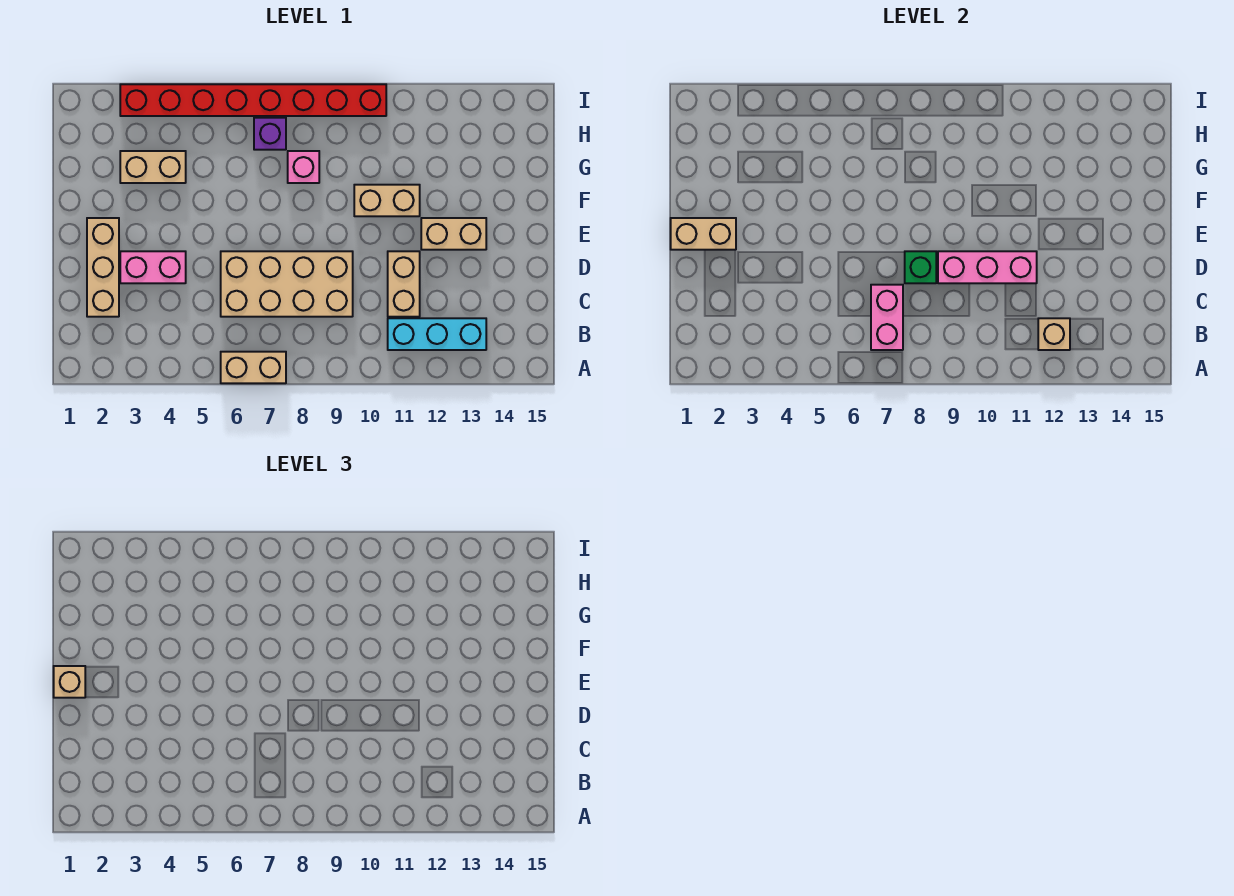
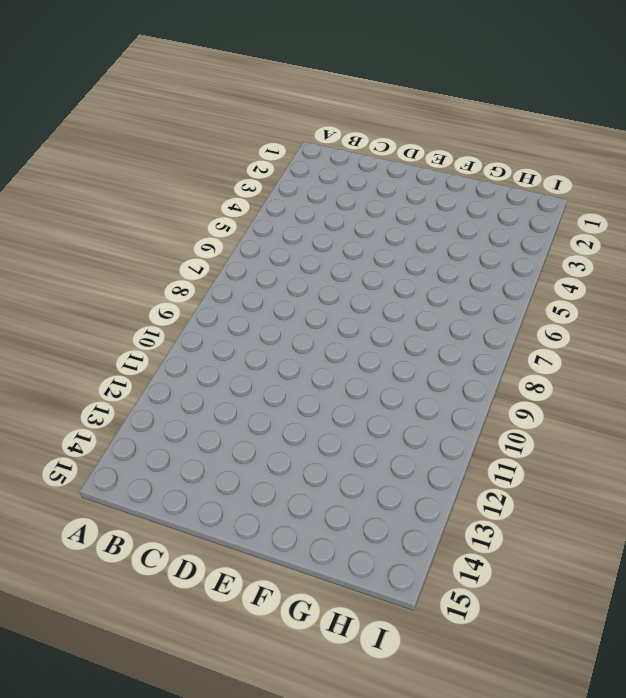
none -> tan 1x2 brick [221,352,286,383]
none -> cyan 1x3 brick [388,318,486,350]
none -> tan 1x3 brick [87,218,119,317]

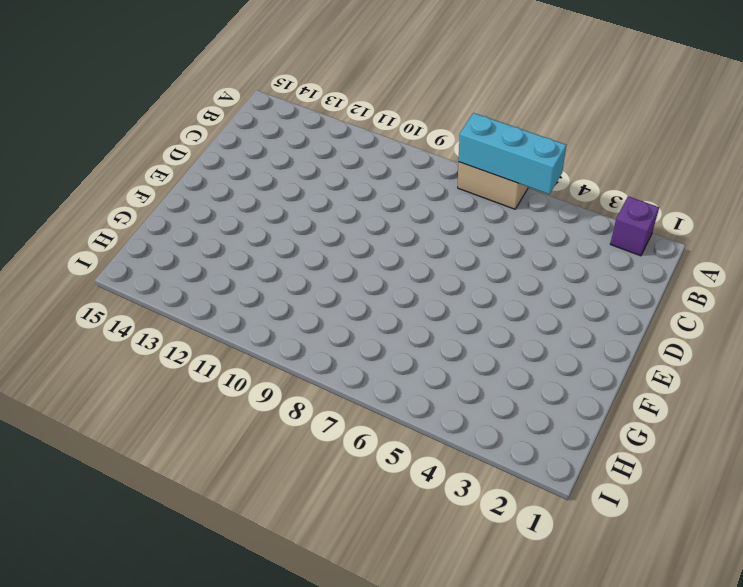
purple 1x1 brick [610,196,659,256] -> purple 1x1 brick moved to [254,118,286,150]
cyan 1x3 brick [459,113,566,194] -> cyan 1x3 brick moved to [388,318,486,350]
none -> tan 1x3 brick [87,218,119,317]
none -> tan 2x4 brick [221,251,353,317]
none -> tan 1x2 brick [388,251,420,317]

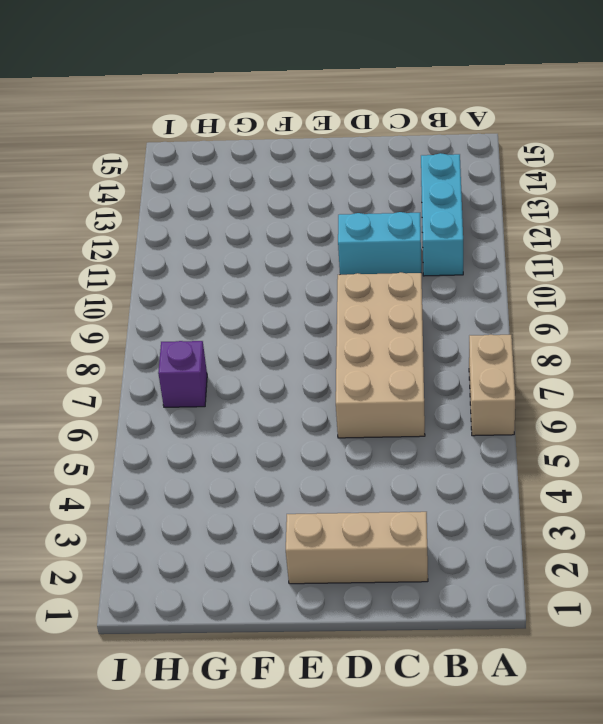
cyan 1x2 brick [338,212,421,275] -> tan 1x2 brick [388,251,420,317]
none -> pink 1x2 brick [120,251,186,283]
none -> tan 1x2 brick [421,218,486,250]
none -> tan 1x2 brick [354,185,420,216]

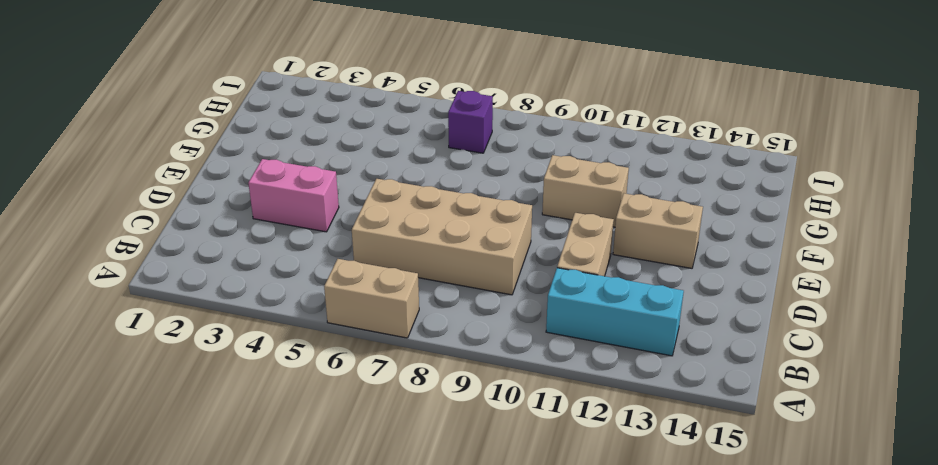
none -> tan 1x3 brick [87,218,119,317]
none -> tan 1x2 brick [120,151,186,183]
none -> pink 1x1 brick [288,151,319,183]

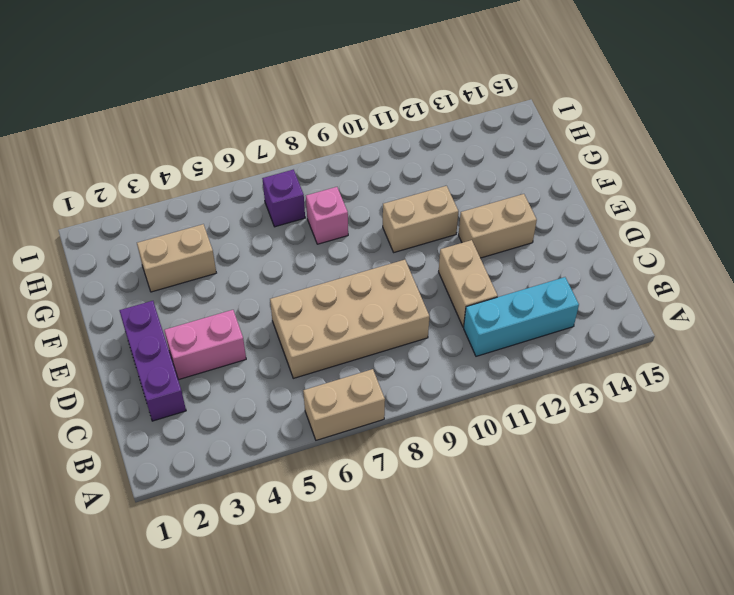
purple 1x3 brick [120,301,186,421] -> tan 1x3 brick [87,218,119,317]
none -> red 1x8 brick [120,84,386,116]
none -> pink 1x2 brick [871,285,903,350]
none -> tan 1x1 brick [1038,318,1070,350]

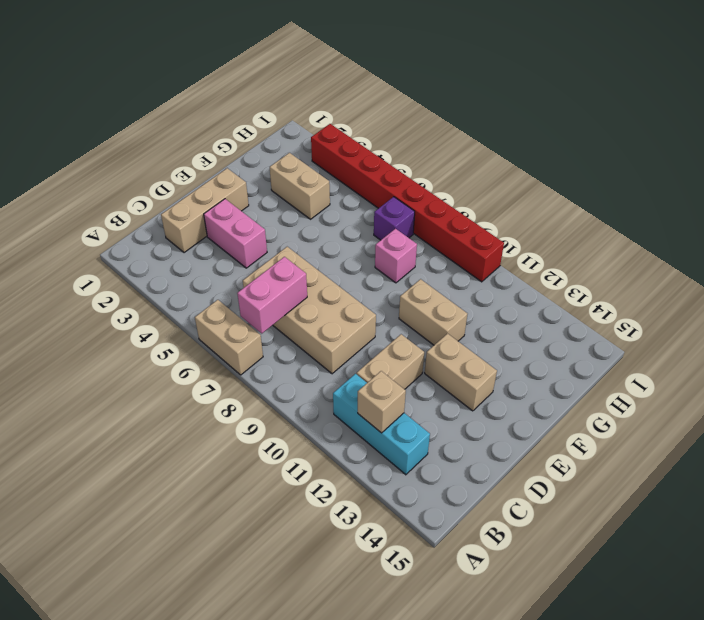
none -> green 1x1 brick [905,251,936,283]
none -> pink 1x3 brick [938,251,1037,283]
none -> tan 1x2 brick [671,218,736,250]

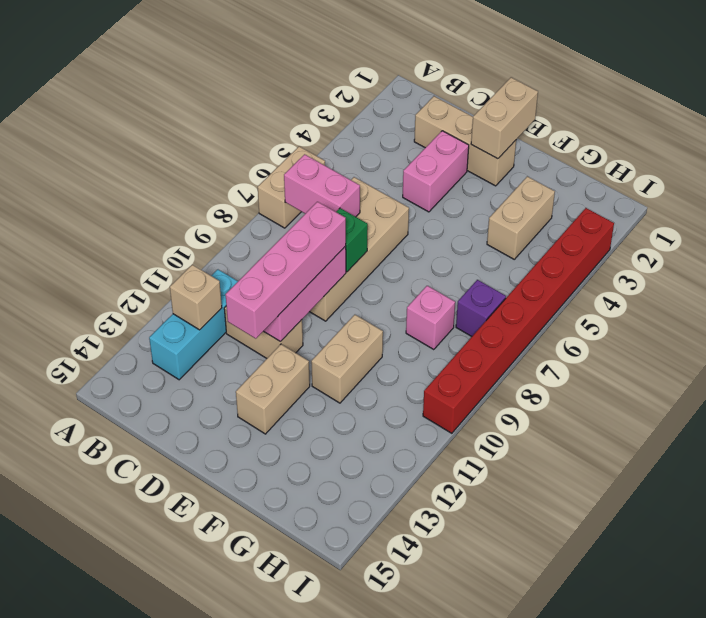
pink 1x4 brick [225,202,346,339] -> none
none -> tan 1x1 brick [54,666,85,698]

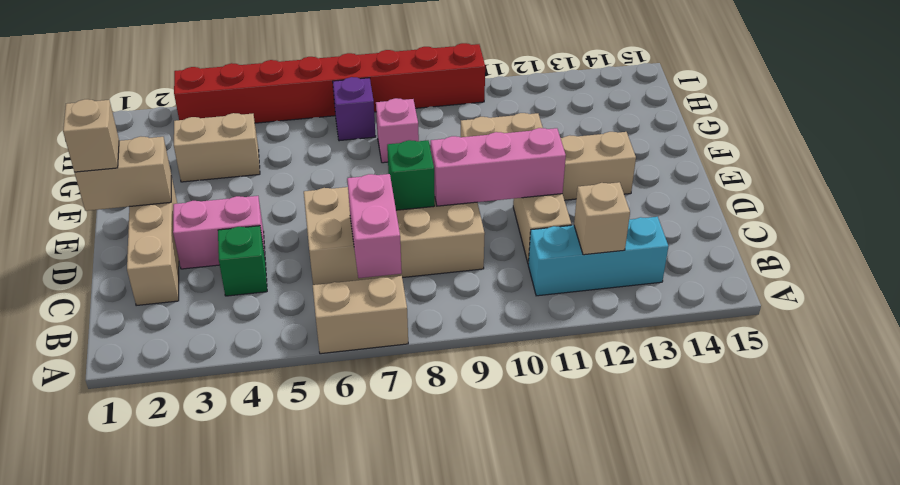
green 1x1 brick [218,226,267,296] -> none

